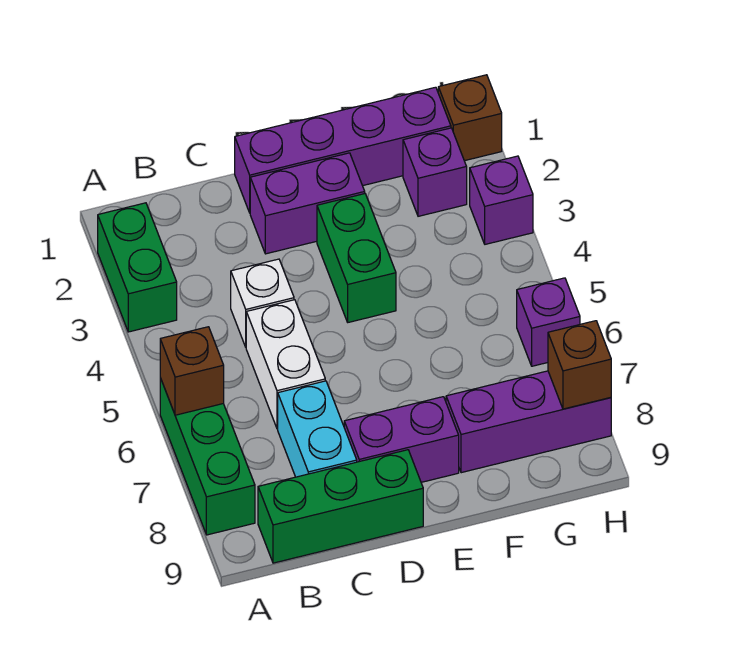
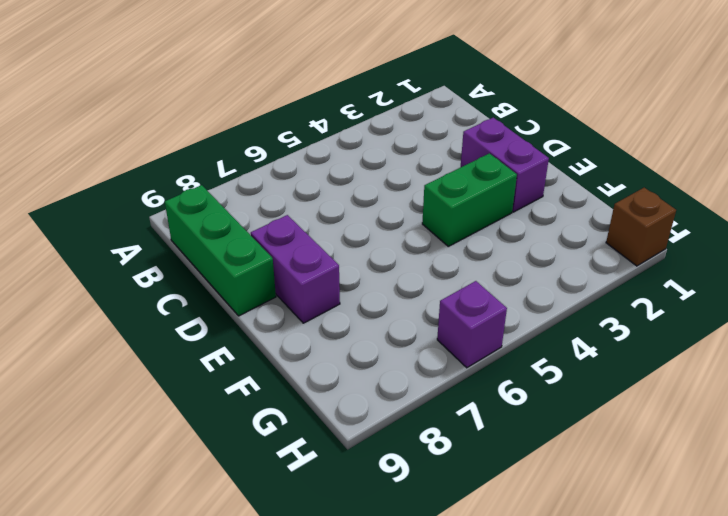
none -> green 1x2 brick [98,203,177,332]
none -> green 1x3 brick [160,378,255,535]
none -> white 1x1 brick [231,259,294,347]

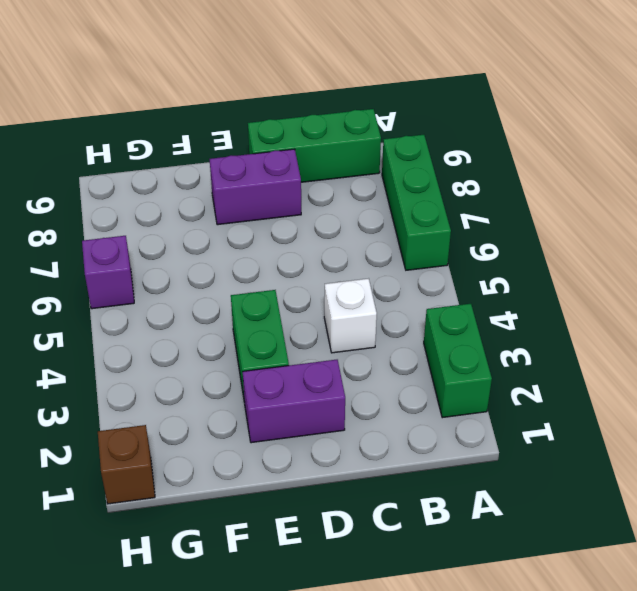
none -> white 1x2 brick [246,300,325,429]
none -> cyan 1x2 brick [278,381,357,477]
none -> purple 1x4 brick [235,87,451,213]

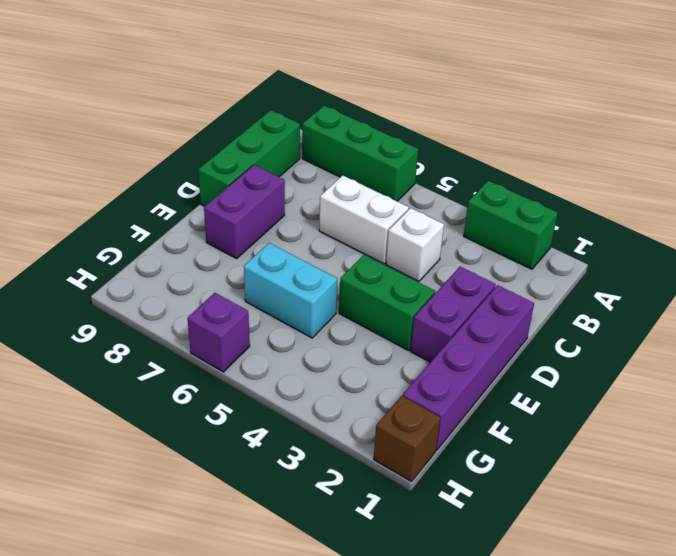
cyan 1x2 brick [244,243,337,338] -> cyan 1x2 brick moved to [278,381,357,477]
none -> purple 1x3 brick [446,371,611,473]
none -> purple 1x1 brick [403,128,467,216]
none -> purple 1x1 brick [470,156,533,244]

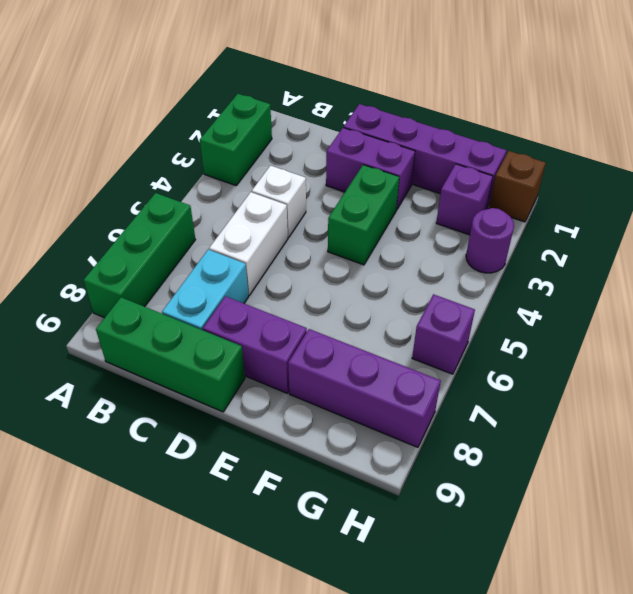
purple 1x1 round brick [466,208,514,273] -> purple 1x1 brick [470,156,533,244]
none -> brown 1x1 brick [160,327,224,415]
none -> brown 1x1 brick [548,321,611,409]

